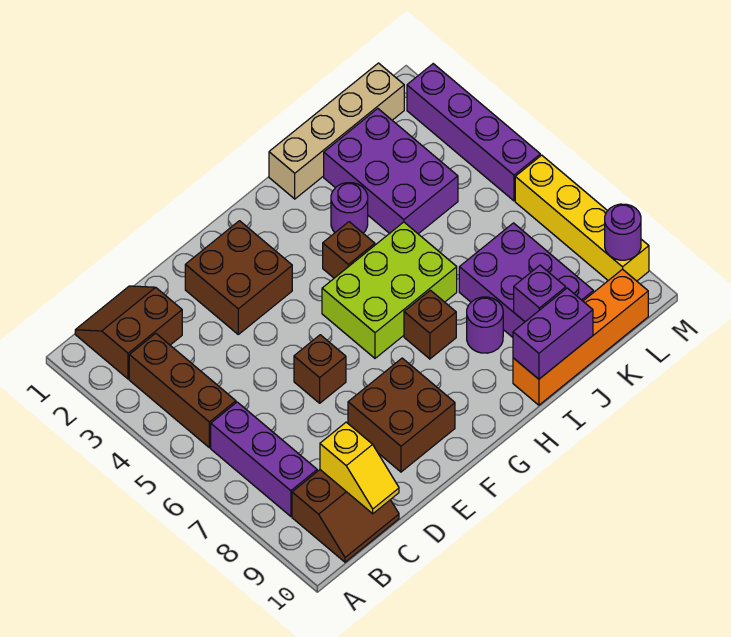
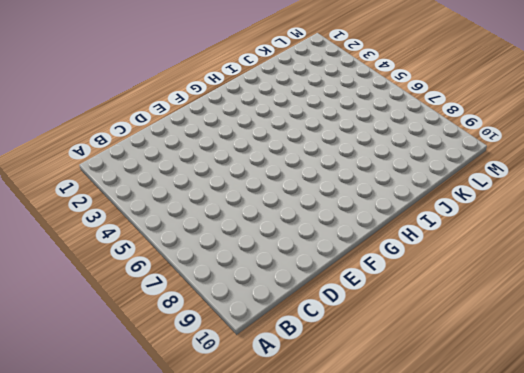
none -> brown 2x2 slope [75,286,182,379]
none -> brown 1x3 brick [129,333,236,448]
none -> purple 1x3 brick [211,402,317,516]

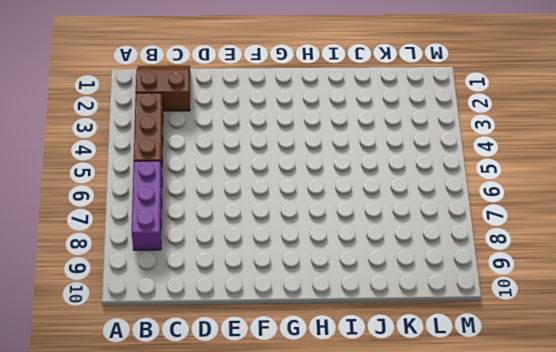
none -> brown 2x2 slope [292,470,399,562]
none -> brown 2x2 brick [185,221,292,334]
none -> brown 1x1 brick [294,335,346,403]

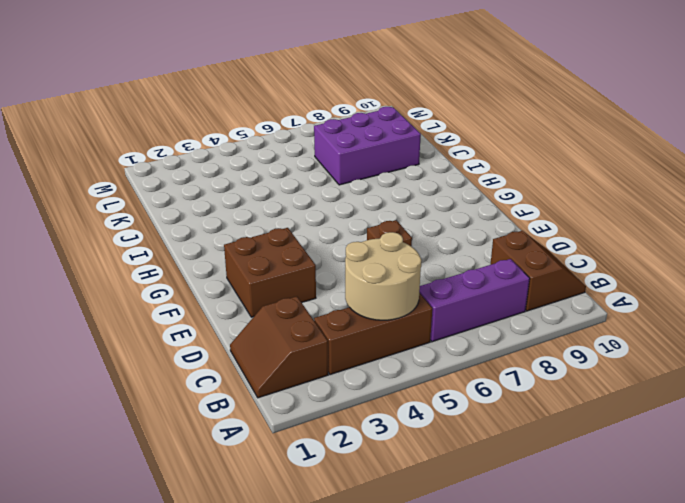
tan 2x2 round brick [345,232,421,320] -> none
none -> brown 2x2 brick [348,358,455,472]
none -> lime 2x3 brick [322,222,457,358]
none -> brown 1x1 brick [323,222,375,278]

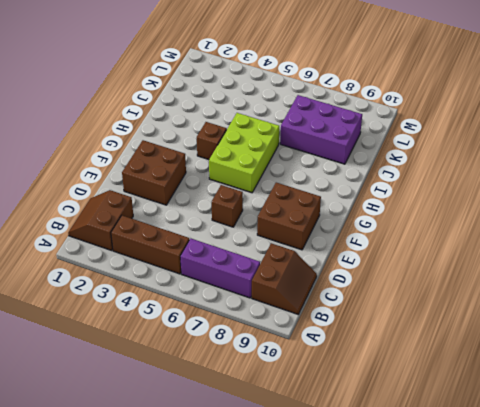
none -> brown 1x1 brick [404,290,456,359]
none -> tan 1x4 brick [269,63,404,199]
none -> purple 1x1 round brick [331,183,368,233]

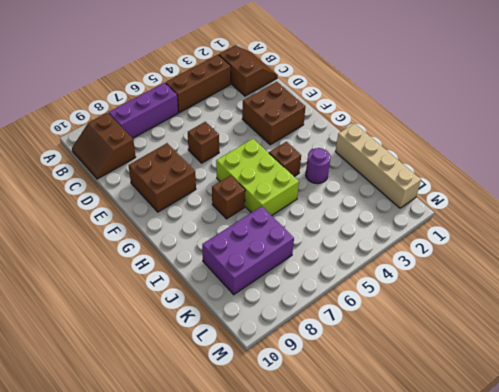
none -> purple 1x1 round brick [467,297,503,353]
none -> orange 1x4 brick [513,269,648,405]
none -> purple 2x3 brick [324,109,458,234]

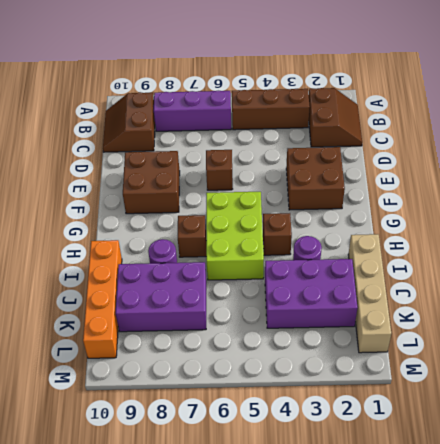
none -> purple 1x4 brick [407,64,540,201]
none -> yellow 1x4 brick [515,155,649,281]
none -> yellow 1x2 slope [320,422,399,514]

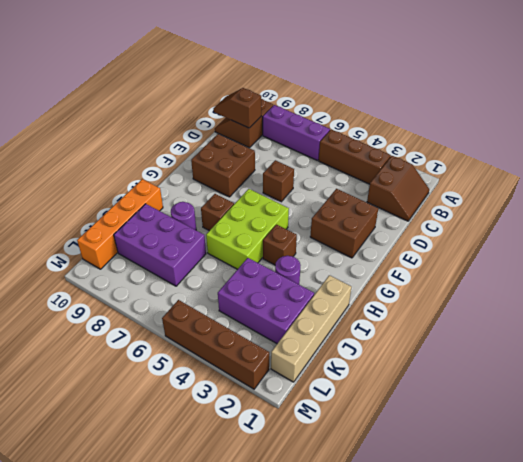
brown 1x2 slope [213,88,261,128] -> yellow 1x2 slope [320,422,399,514]
brown 1x4 brick [162,300,269,389] -> purple 1x4 brick [407,64,540,201]
none -> yellow 1x4 brick [515,155,649,281]
none -> purple 1x2 brick [513,288,593,379]
none -> purple 1x1 brick [514,265,566,322]

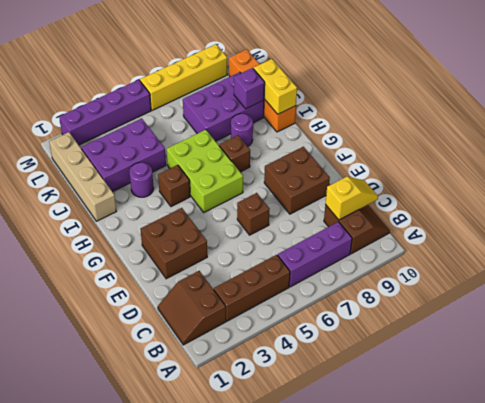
yellow 1x2 brick [253,59,297,114] -> purple 1x2 brick [513,288,593,379]
none -> purple 1x1 round brick [605,204,641,260]

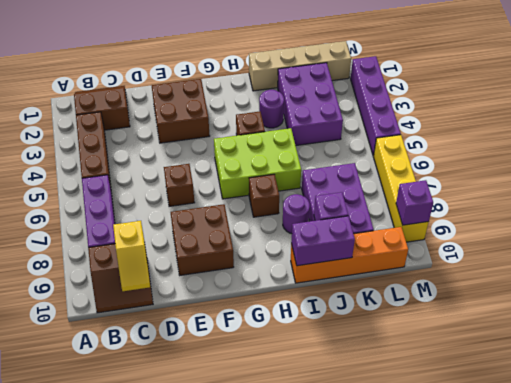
purple 1x1 brick [396,180,433,225] -> purple 1x1 round brick [605,204,641,260]

